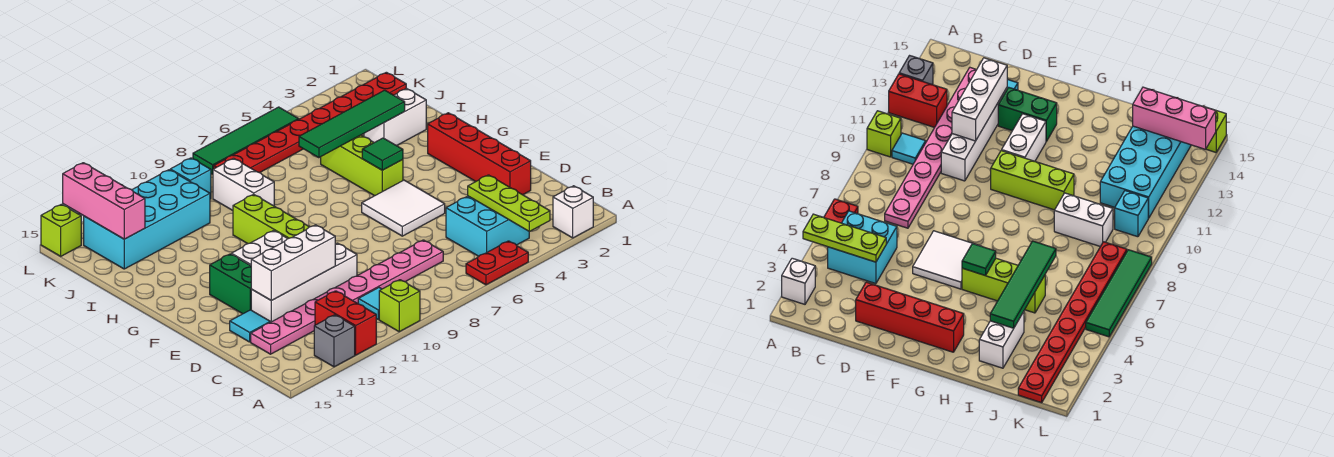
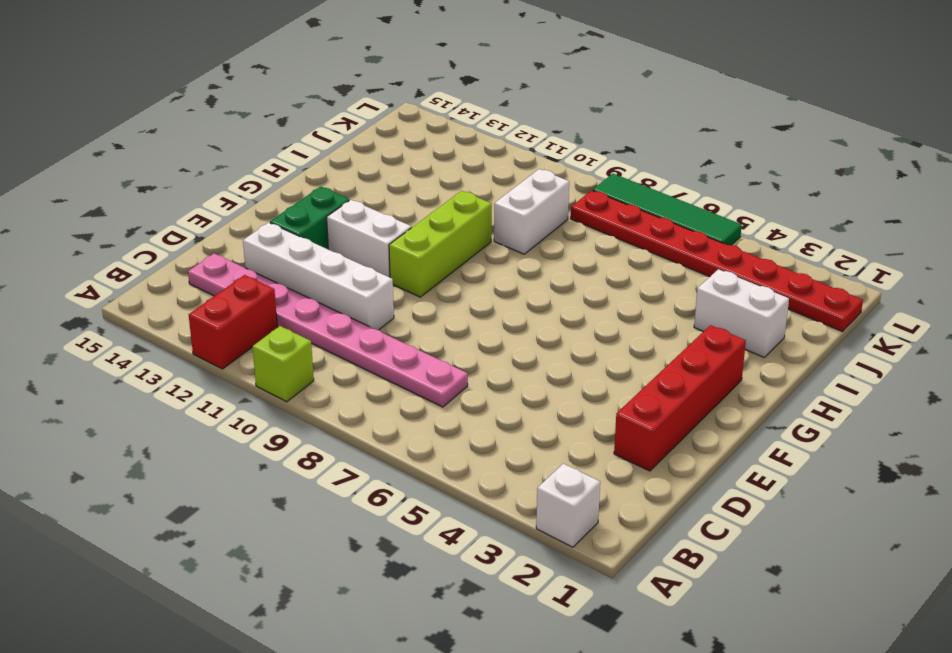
none -> red 1x2 plate [466,241,528,285]
none -> grey 1x1 brick [314,315,355,367]
none -> cyan 2x2 brick [446,196,529,256]

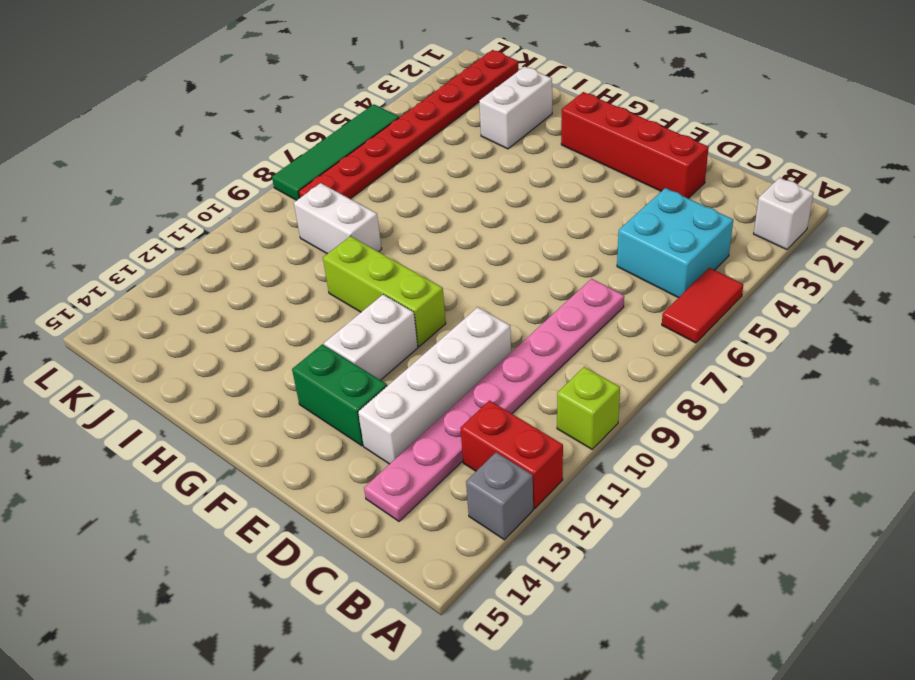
red 1x2 tile [662,268,743,343] -> red 1x2 plate [466,241,528,285]
none -> cyan 1x1 tile [358,288,381,319]
none -> cyan 1x1 tile [230,310,270,342]
none -> white 2x2 tile [362,180,445,236]

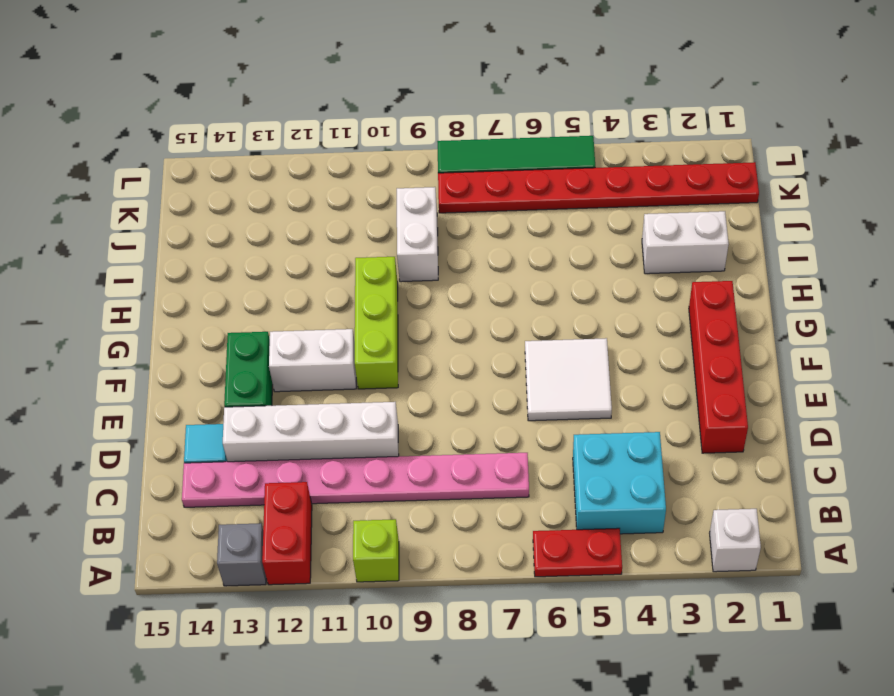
none -> cyan 1x1 tile [358,288,381,319]
none -> lime 1x3 brick [321,135,403,196]
none -> cyan 2x4 brick [84,170,210,269]

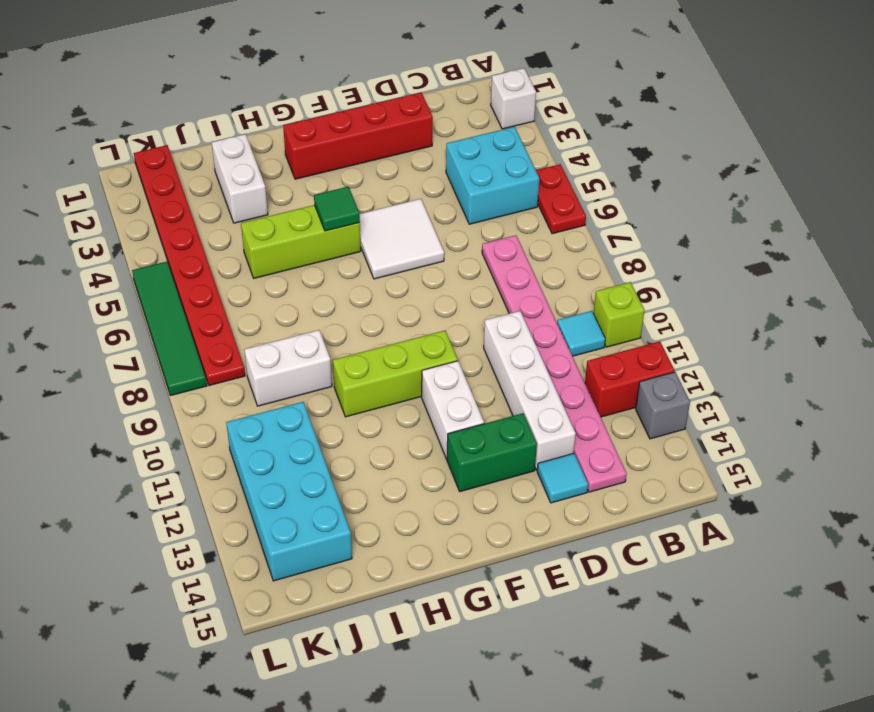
none -> cyan 1x1 brick [170,158,211,199]
none -> lime 1x1 brick [41,204,81,256]
none -> lime 1x3 plate [468,175,550,232]

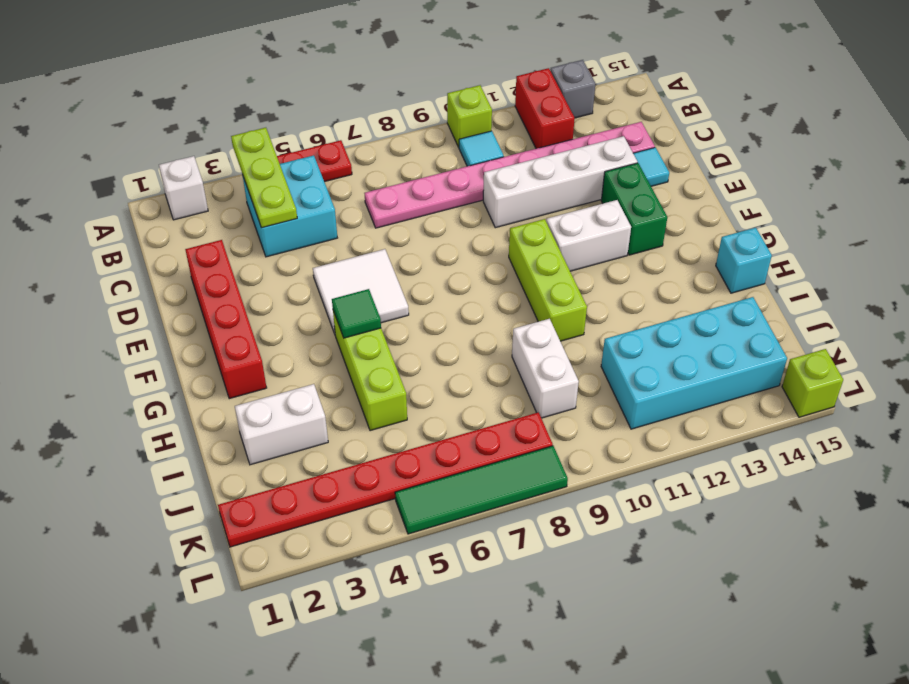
cyan 1x1 brick [716,228,772,293] -> cyan 1x1 brick moved to [170,158,211,199]
none -> white 1x3 brick [251,225,335,301]
none -> green 1x4 tile [299,90,405,158]
none -> pink 1x3 brick [63,163,145,239]

